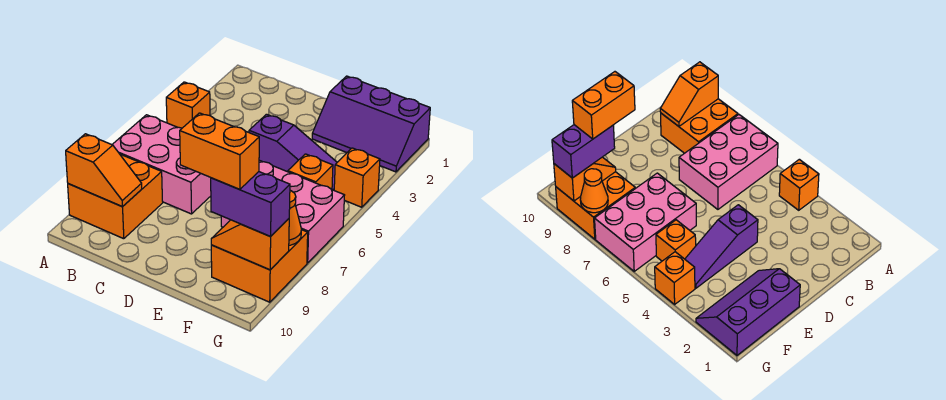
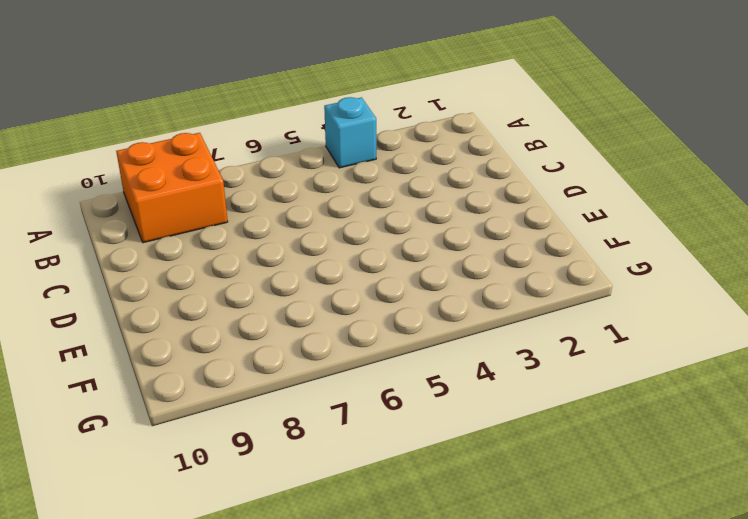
cyan 1x1 brick [324,97,376,168] -> orange 1x1 brick [166,82,210,128]
none -> pink 2x3 brick [112,115,211,214]
none -> purple 1x3 slope [249,114,337,190]
none -> purple 2x3 slope [312,76,430,172]

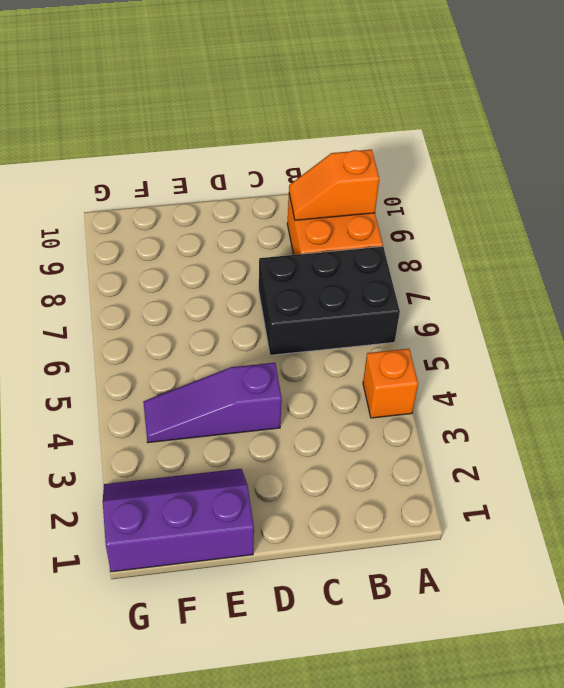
black 2x3 brick [259,246,400,355] -> pink 2x3 brick [112,115,211,214]
none -> pink 2x3 brick [221,160,345,263]
none -> orange 1x1 brick [288,154,333,190]
none -> orange 2x2 brick [211,230,308,302]

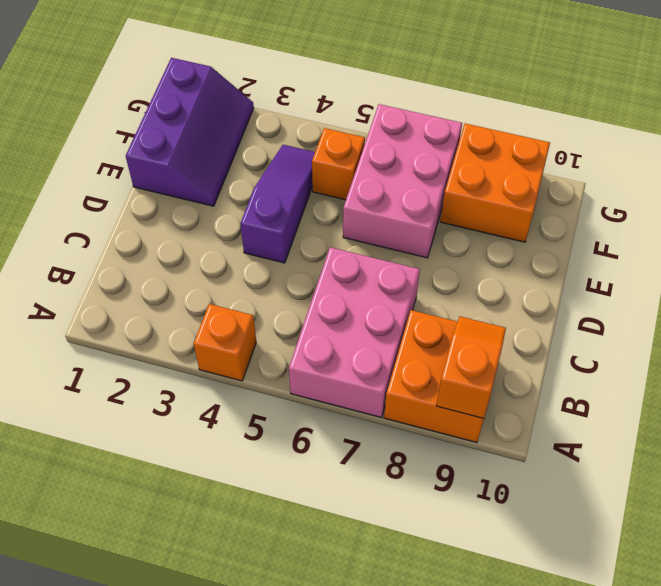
none -> orange 1x1 brick [334,148,380,207]
none -> orange 1x2 slope [211,219,289,270]
none -> orange 1x1 cone [289,190,301,245]

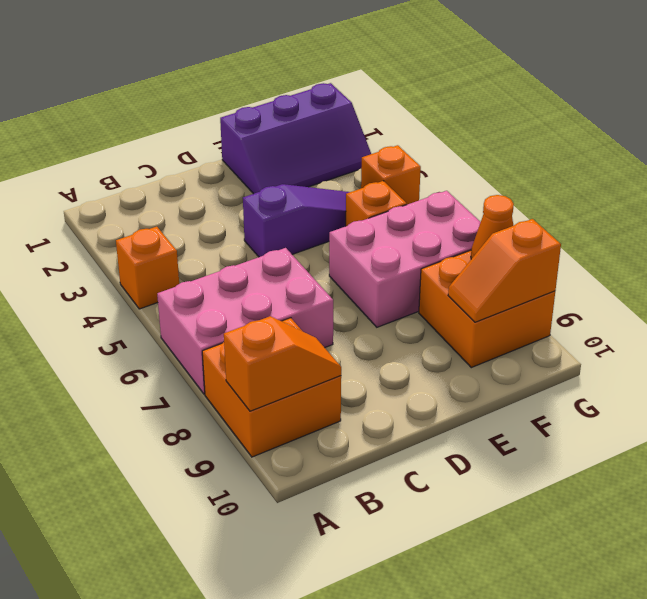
none -> purple 1x2 brick [211,172,290,237]
none -> orange 1x2 brick [180,113,259,189]

